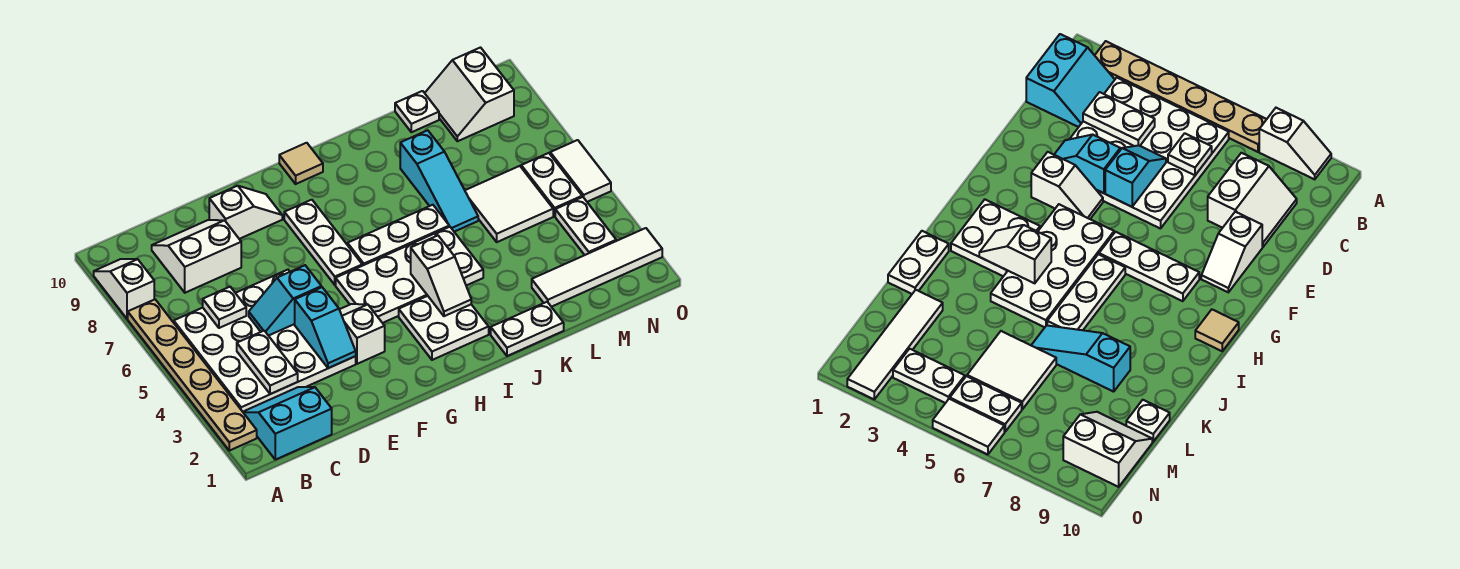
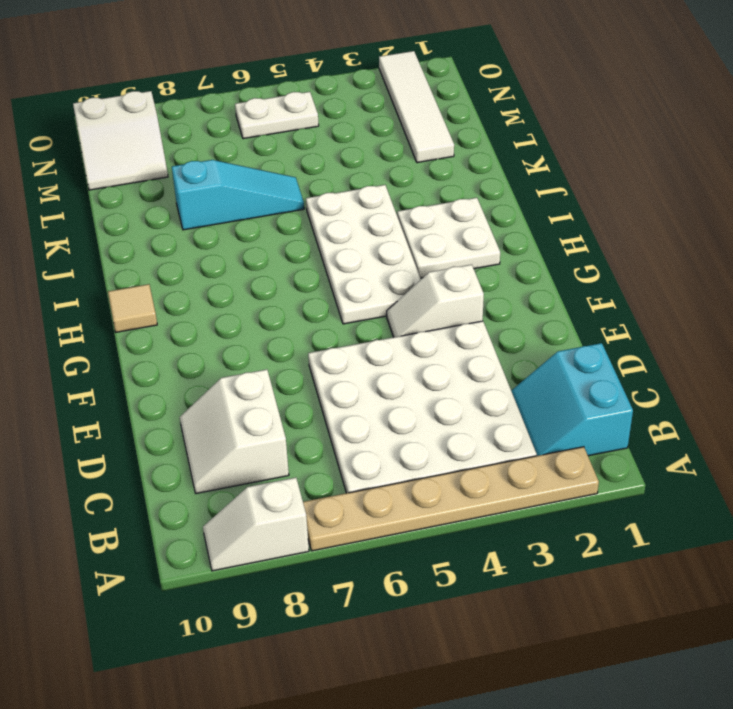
none -> white 1x2 slope [209,186,282,239]
none -> white 1x3 plate [284,200,362,285]
none -> white 1x3 plate [348,205,449,266]

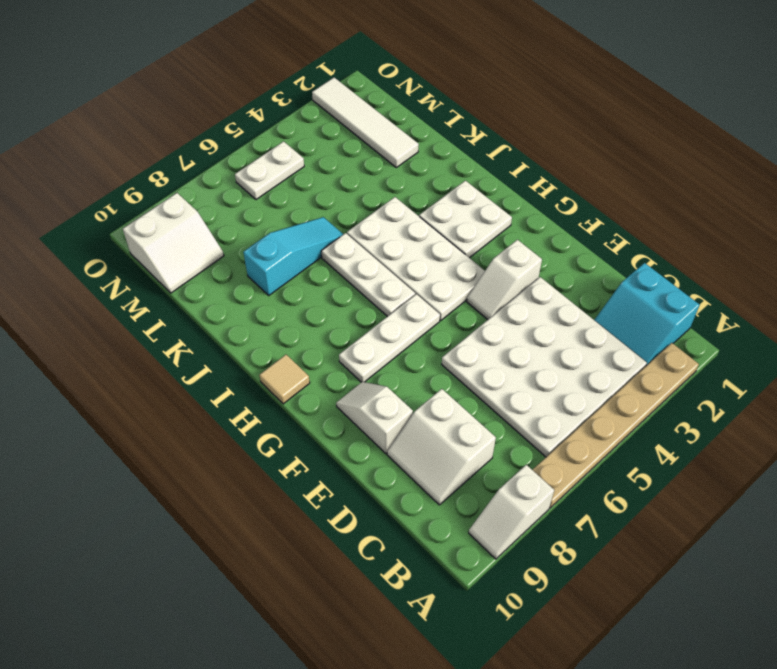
none -> white 1x2 plate [491,302,564,356]
none -> white 2x2 tile [465,166,553,242]
none -> white 1x1 plate [395,91,439,132]

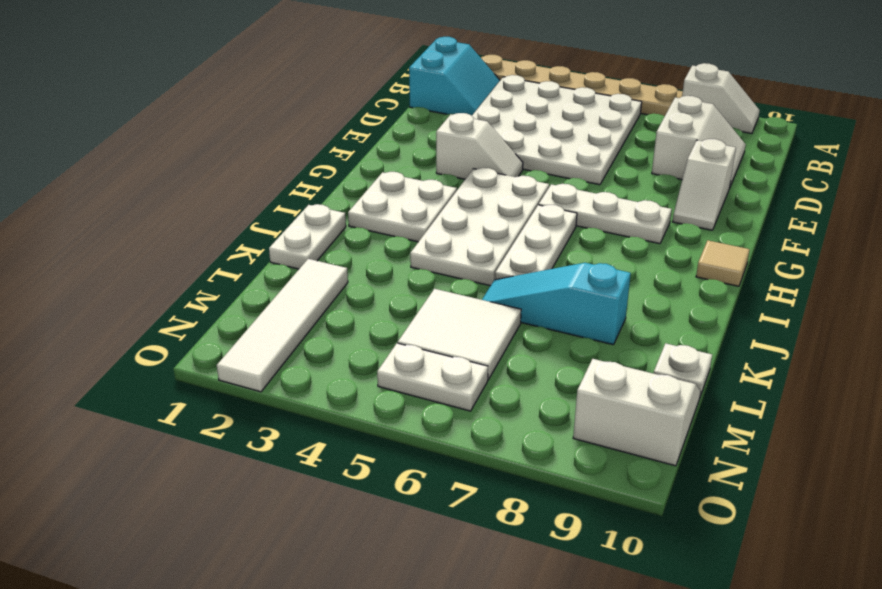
none -> white 1x2 plate [555,197,616,255]
none -> white 1x2 tile [550,140,611,202]
none -> white 1x2 plate [237,331,298,394]

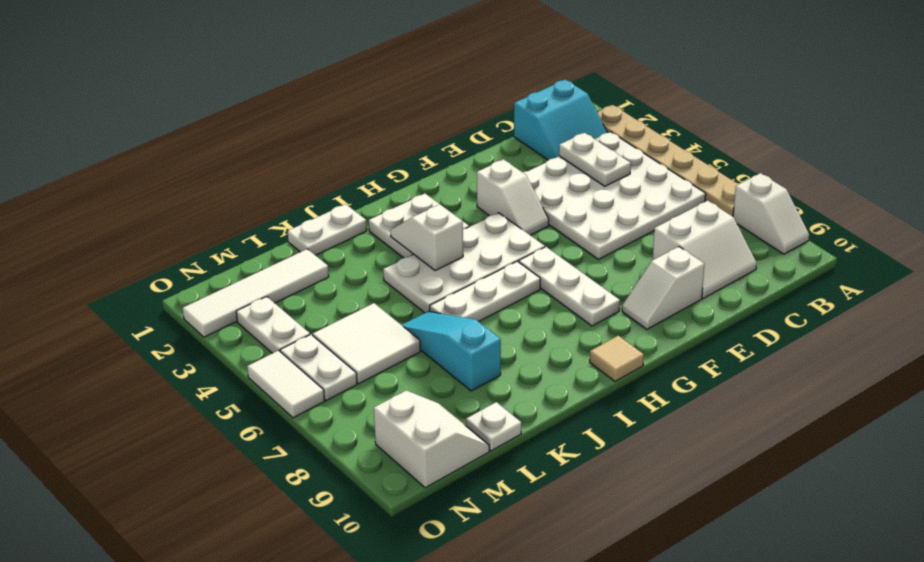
none -> white 1x1 plate [203,287,246,328]
none -> cyan 1x2 slope [249,265,321,336]
none -> cyan 1x2 slope [295,287,356,368]

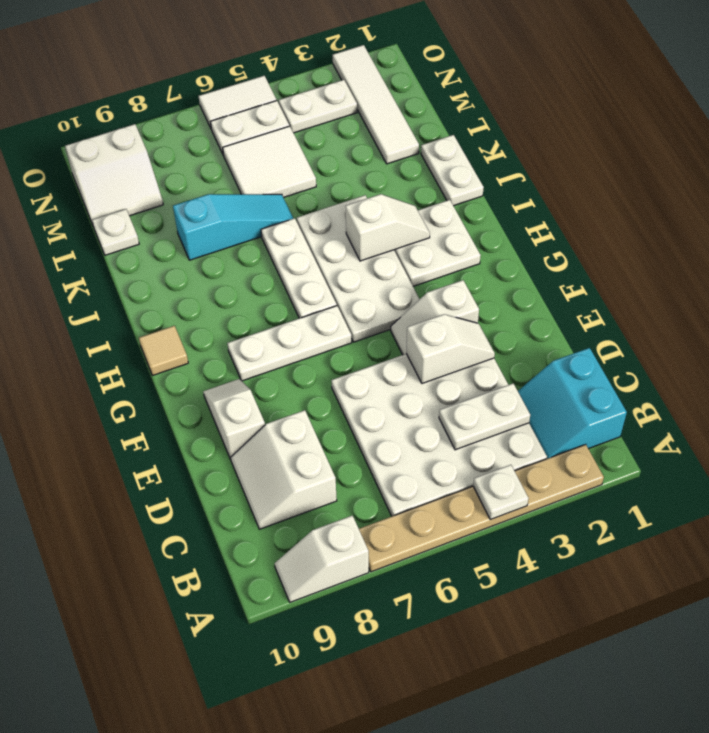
white 1x1 plate [473,465,529,520] -> white 1x1 plate moved to [203,287,246,328]
white 1x2 slope [406,314,495,383] -> cyan 1x2 slope [295,287,356,368]
none -> cyan 1x2 slope [249,265,321,336]

